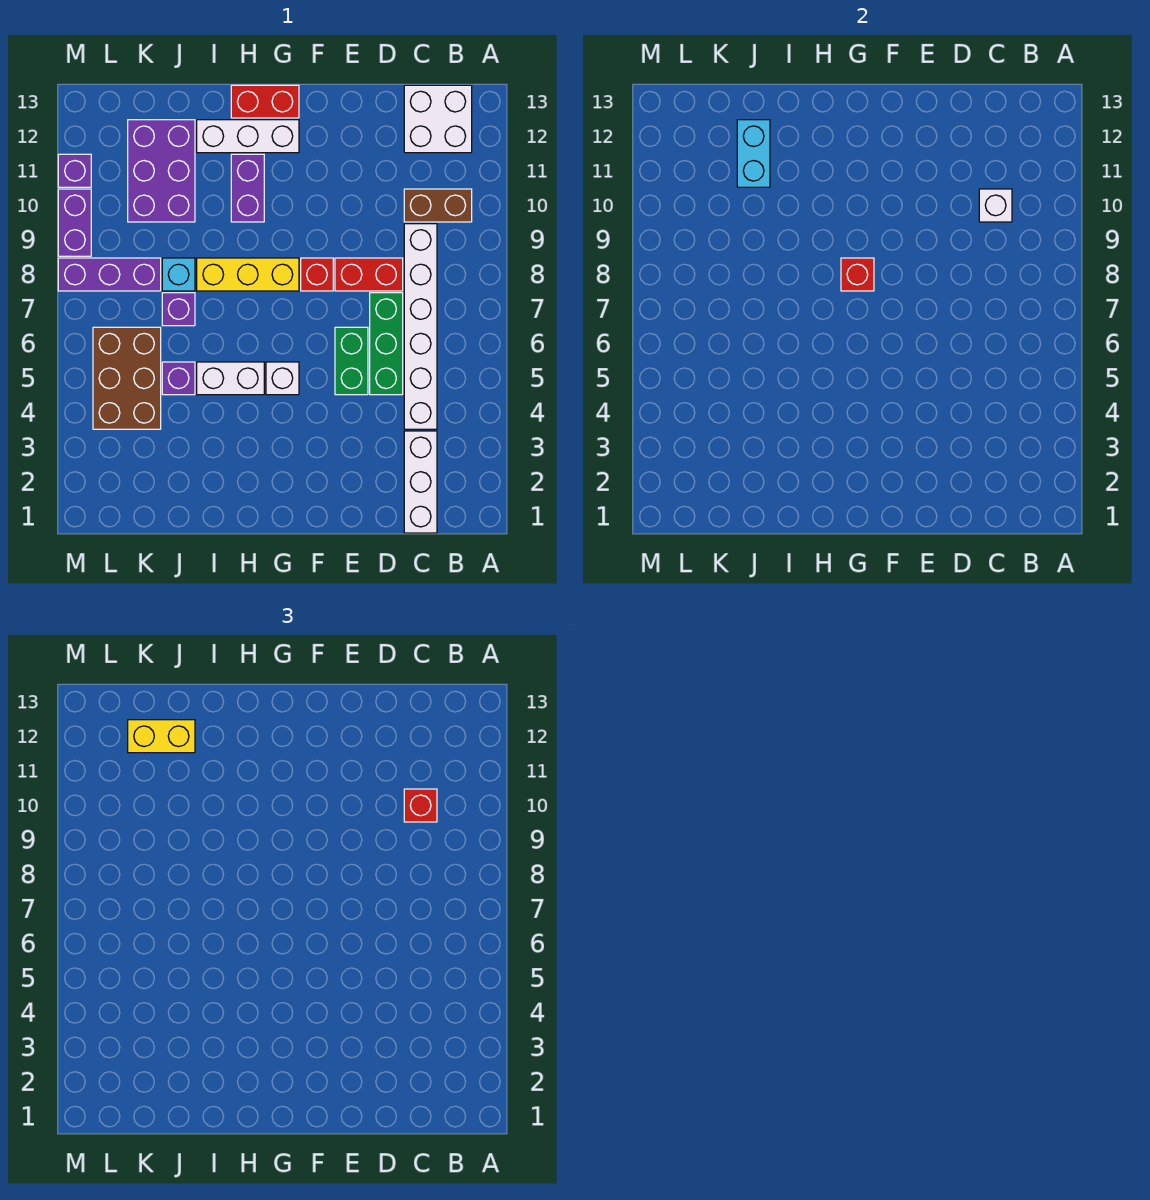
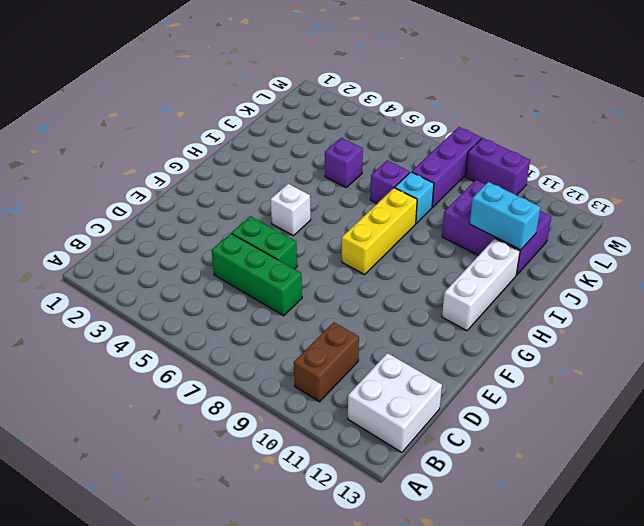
none -> white 1x3 brick [404,431,437,533]
none -> white 1x6 brick [404,224,437,429]
none -> red 1x2 brick [335,258,403,291]

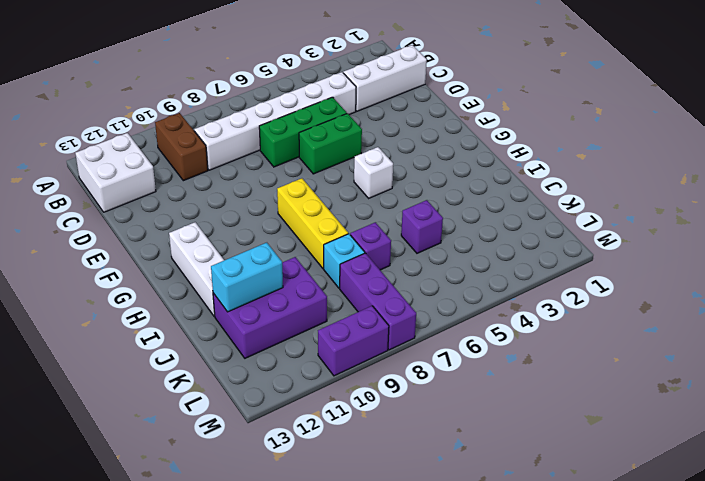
none -> red 1x2 brick [335,258,403,291]
none -> red 1x1 brick [301,258,333,291]
none -> red 1x2 brick [231,85,299,118]

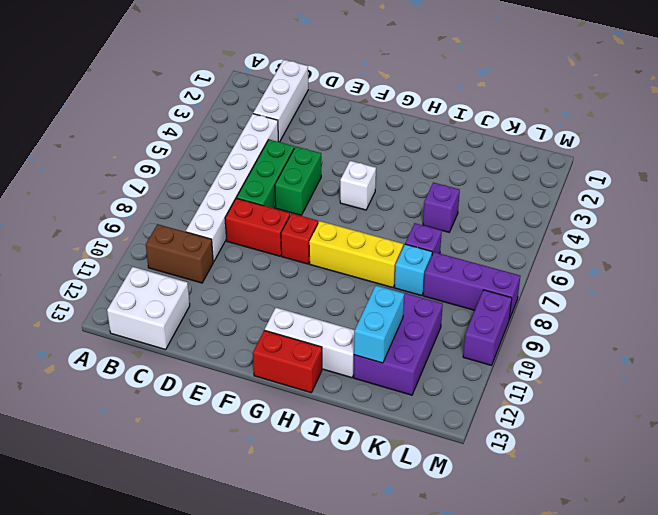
none -> white 1x2 brick [197,362,264,395]
none -> purple 1x2 brick [231,154,264,222]
none -> brown 2x3 brick [93,327,161,429]

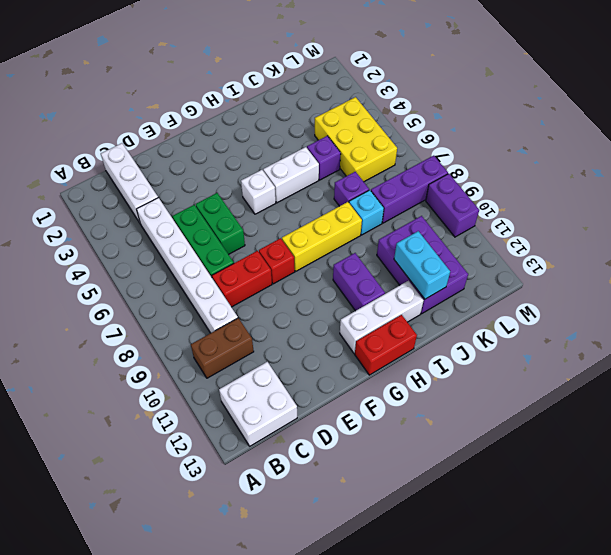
yellow 2x3 brick [315,97,397,182] -> brown 2x3 brick [93,327,161,429]
none -> purple 1x1 brick [58,154,91,187]
none -> white 1x1 brick [979,189,1012,222]
none -> red 1x1 brick [841,258,874,291]

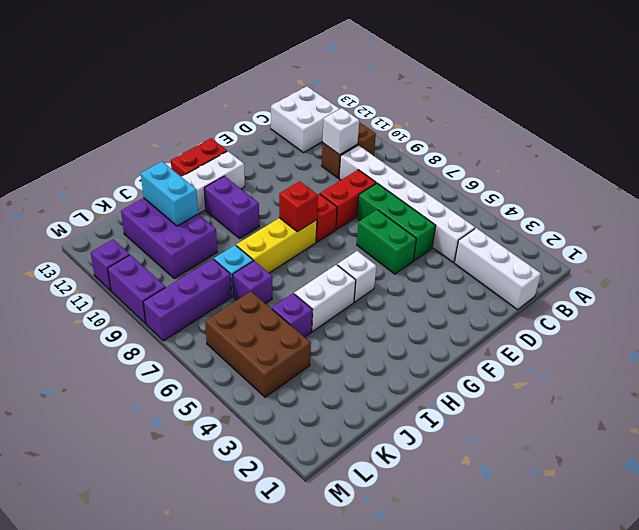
none -> red 1x1 brick [404,789,437,822]
none -> yellow 1x2 brick [128,720,195,753]

